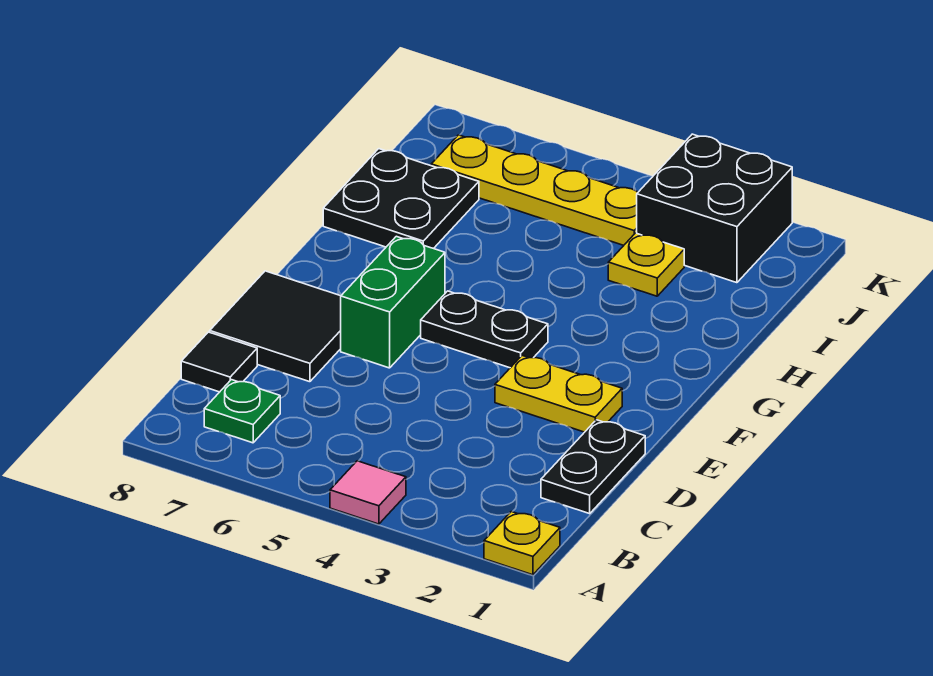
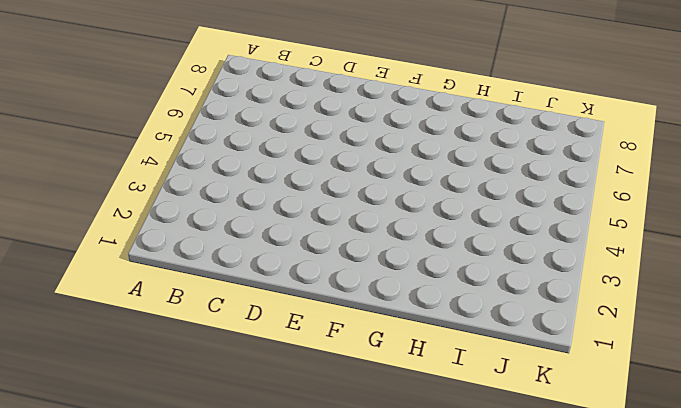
none -> yellow 1x1 plate [484,512,560,575]
none -> pink 1x1 tile [330,461,406,524]
none -> green 1x1 plate [204,380,280,443]

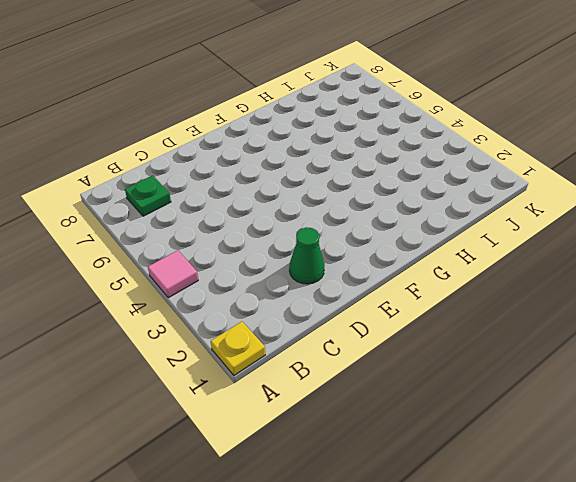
green 1x1 cone [289,227,324,284] -> none
none -> black 1x2 plate [541,420,645,514]
none -> black 1x1 tile [181,332,257,392]
none -> black 2x2 tile [210,271,341,382]

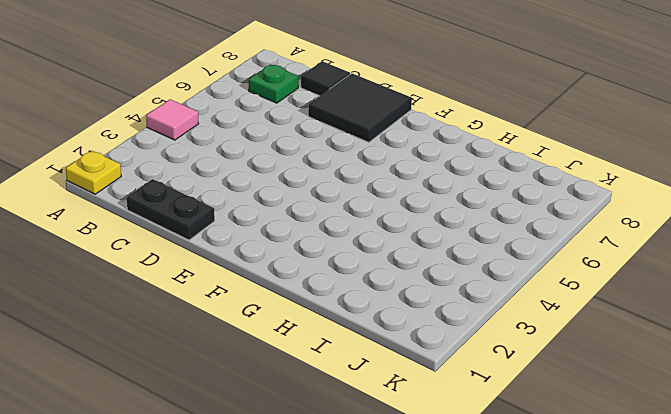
none -> yellow 1x2 plate [495,356,622,432]
none -> green 1x2 brick [341,236,445,368]
none -> black 1x2 plate [421,291,548,368]

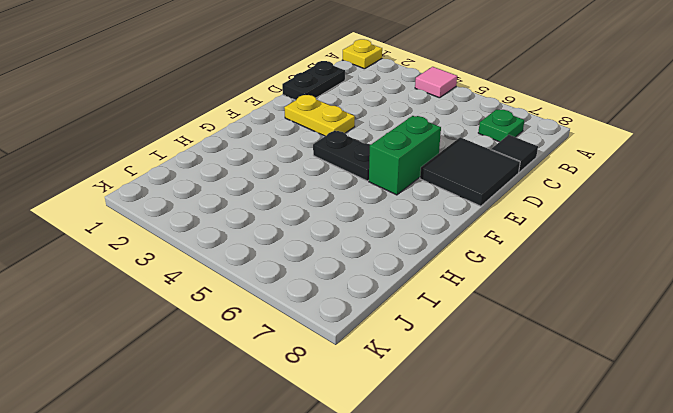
none -> black 2x2 plate [323,149,479,249]
none -> yellow 1x1 plate [608,233,684,296]
none -> black 2x2 brick [637,134,792,283]

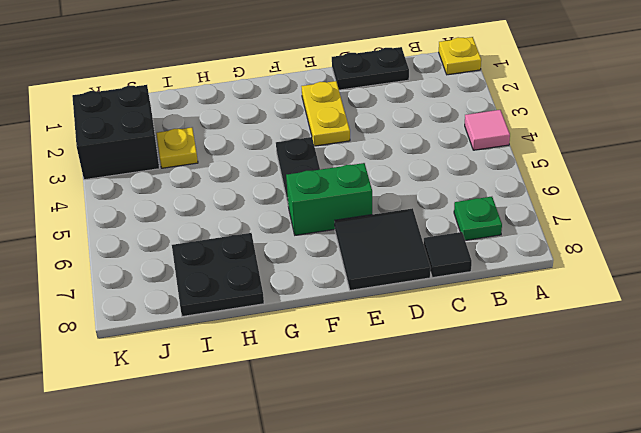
none -> yellow 1x4 plate [431,135,638,245]

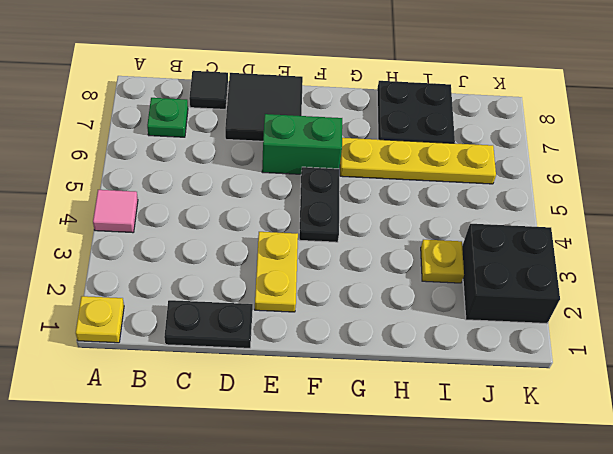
yellow 1x4 plate [340,138,496,184] -> yellow 1x4 plate turned to [431,135,638,245]

